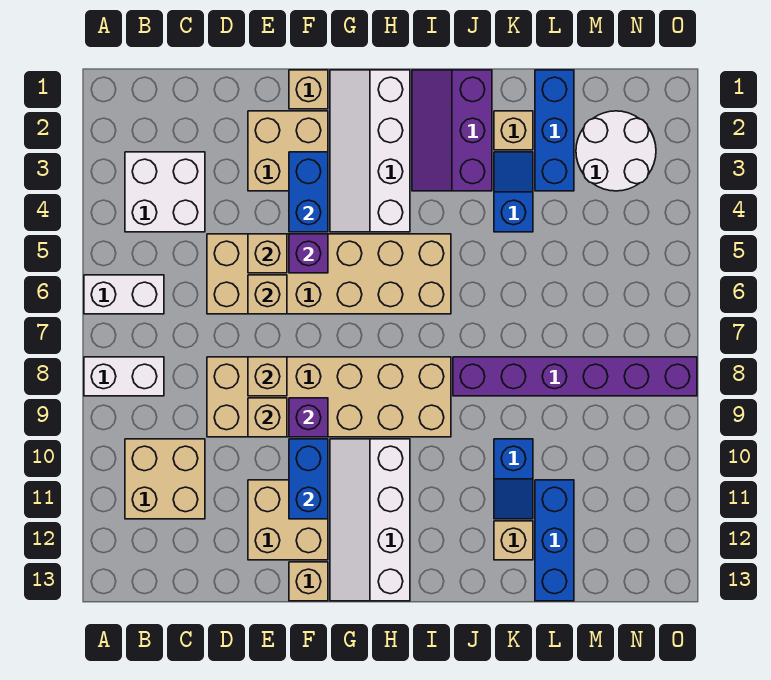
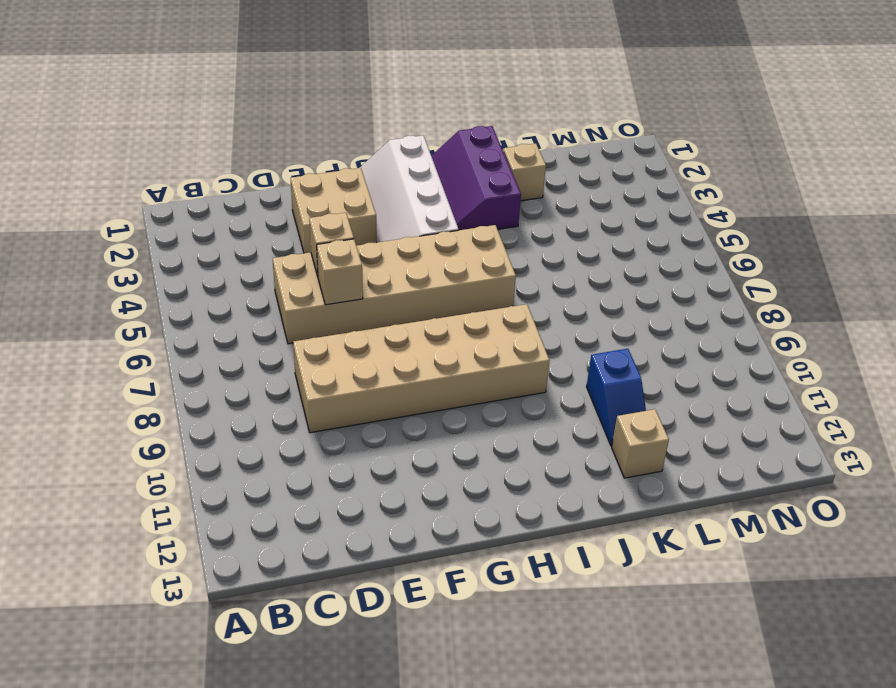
none -> white 1x2 brick [84,275,164,314]
none -> white 1x2 brick [84,357,164,396]
none -> white 2x2 brick [125,152,205,232]

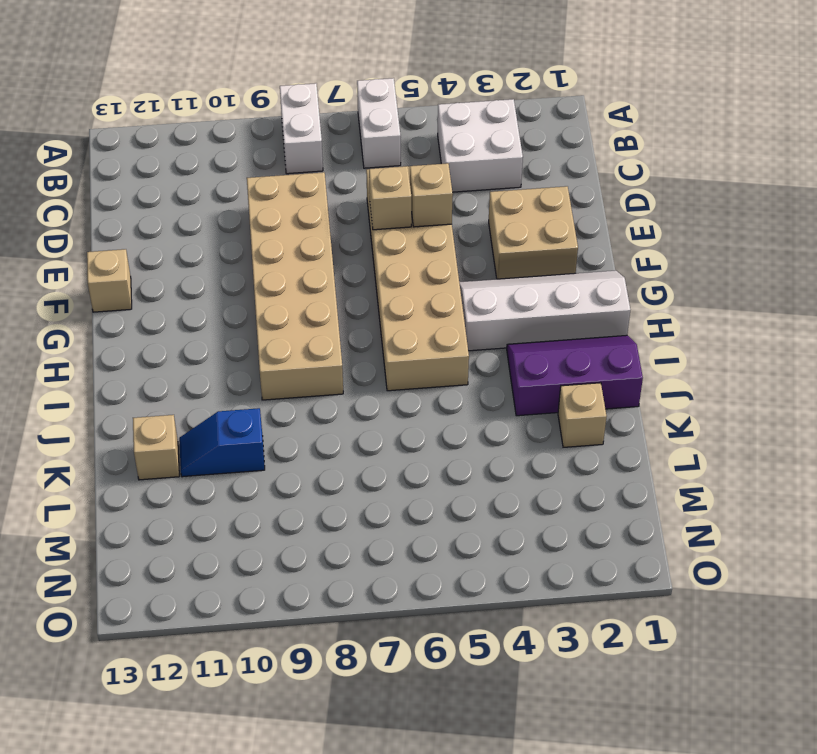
none -> tan 2x2 brick [125,439,205,519]
none -> tan 2x2 brick [248,480,328,560]
none -> tan 1x1 brick [289,70,328,109]

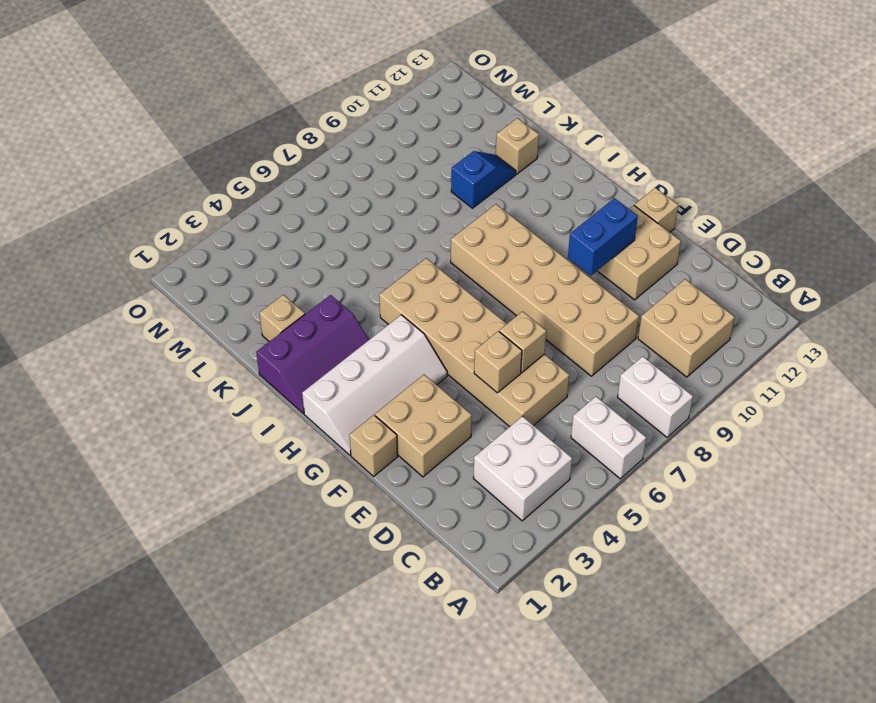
none -> white 2x4 slope [330,439,410,601]
none -> purple 1x6 brick [453,357,697,396]
none -> blue 1x2 slope [494,152,533,232]

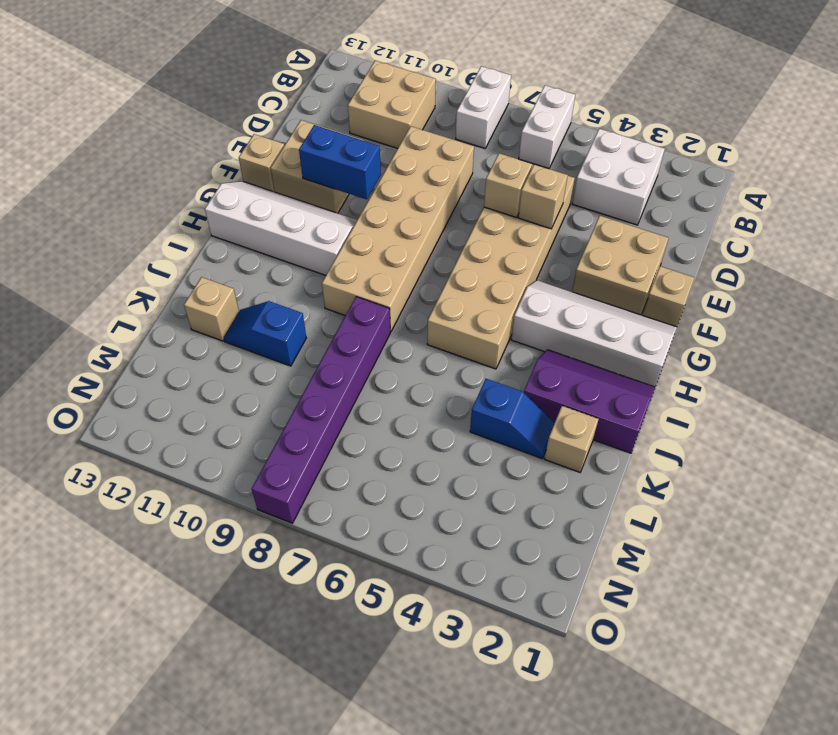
none -> blue 1x3 brick [535,70,574,191]
none -> blue 1x3 brick [535,480,574,601]
none -> white 2x2 round brick [576,111,656,191]

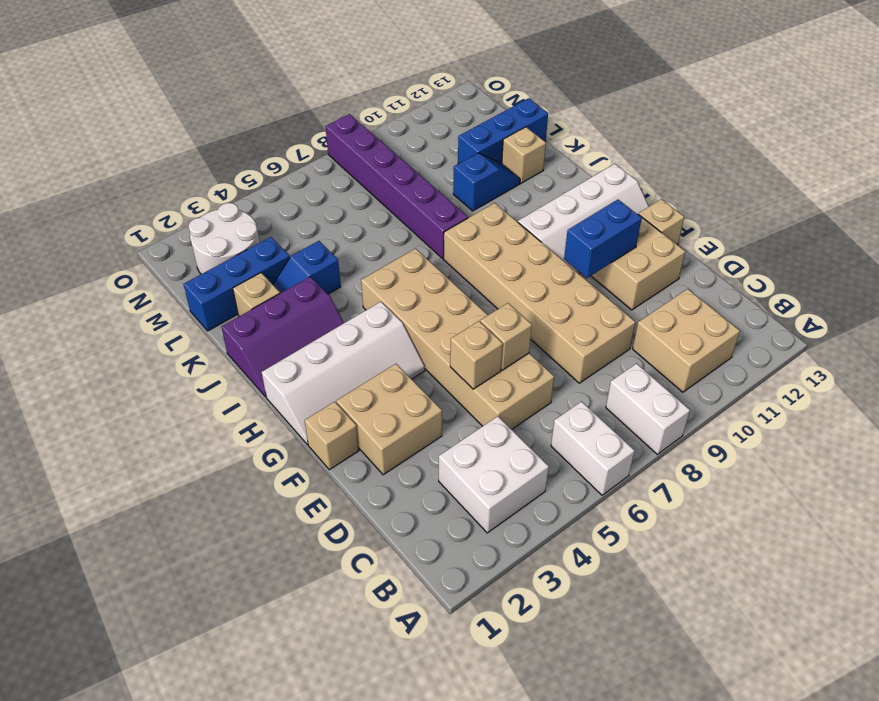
none -> tan 1x1 brick [248,357,287,396]
none -> tan 1x1 brick [248,398,287,437]
none -> blue 1x2 brick [289,152,328,232]

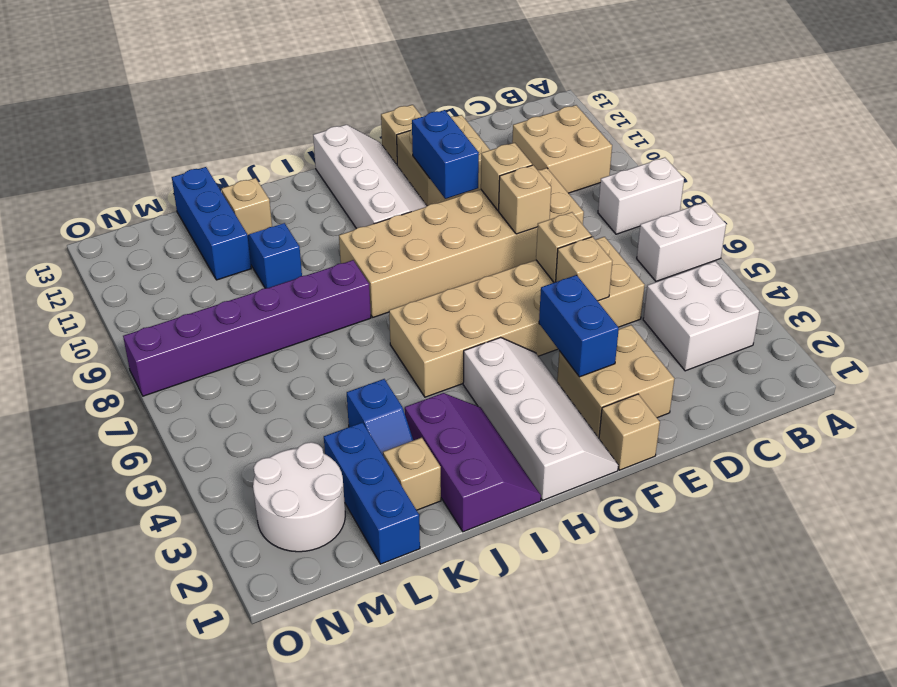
none -> purple 1x1 brick [289,234,328,273]
none -> purple 1x1 brick [289,398,328,437]

